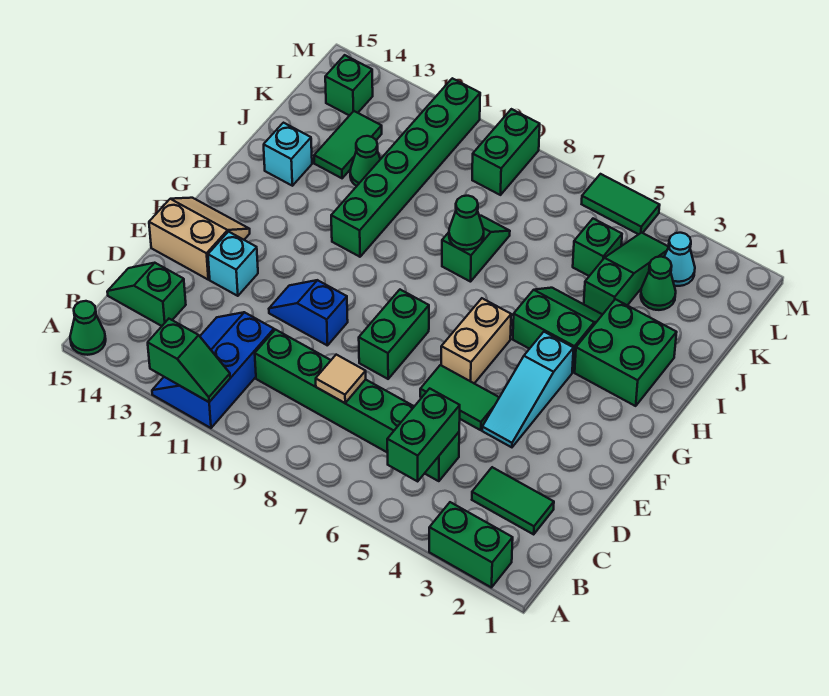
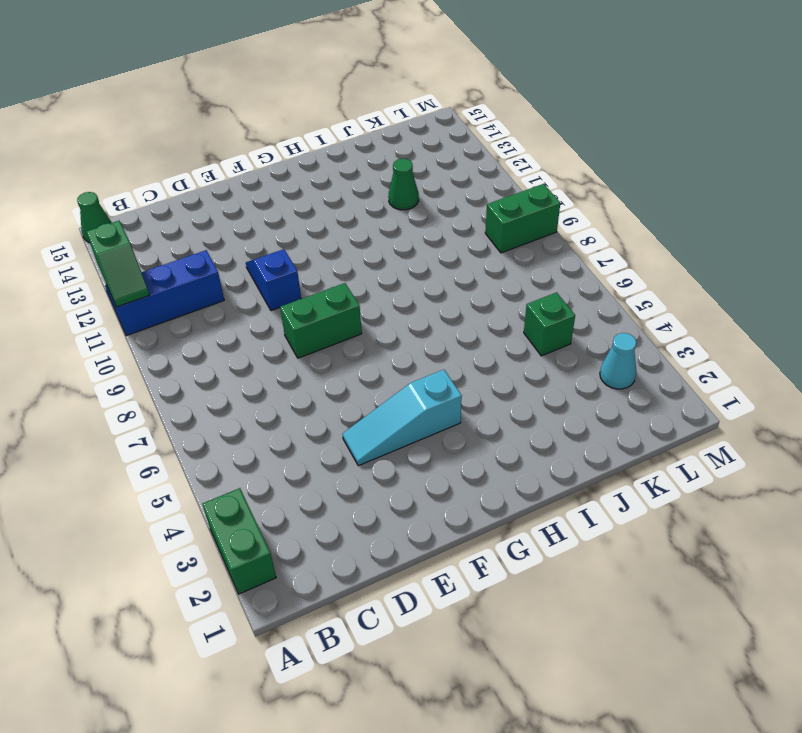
none -> green 1x2 tile [472,467,554,534]
none -> green 1x6 brick [255,330,459,481]
none -> green 1x2 slope [107,263,186,326]
none -> green 1x2 tile [420,365,499,430]

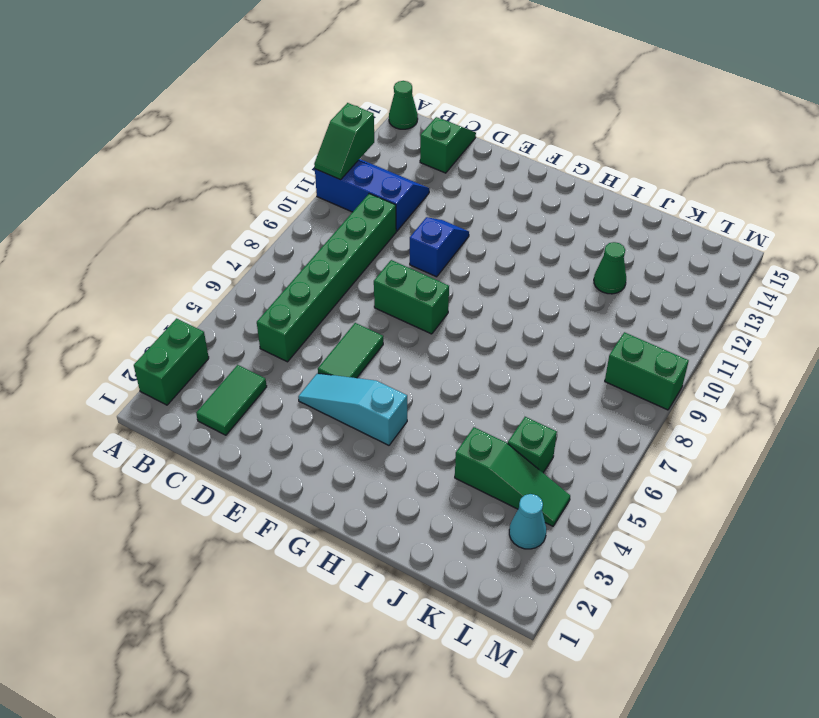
none -> cyan 1x1 brick [208,232,258,296]
none -> tan 2x2 slope [149,198,250,279]
none -> tan 1x2 brick [441,298,511,383]
none -> green 2x2 brick [575,299,677,406]

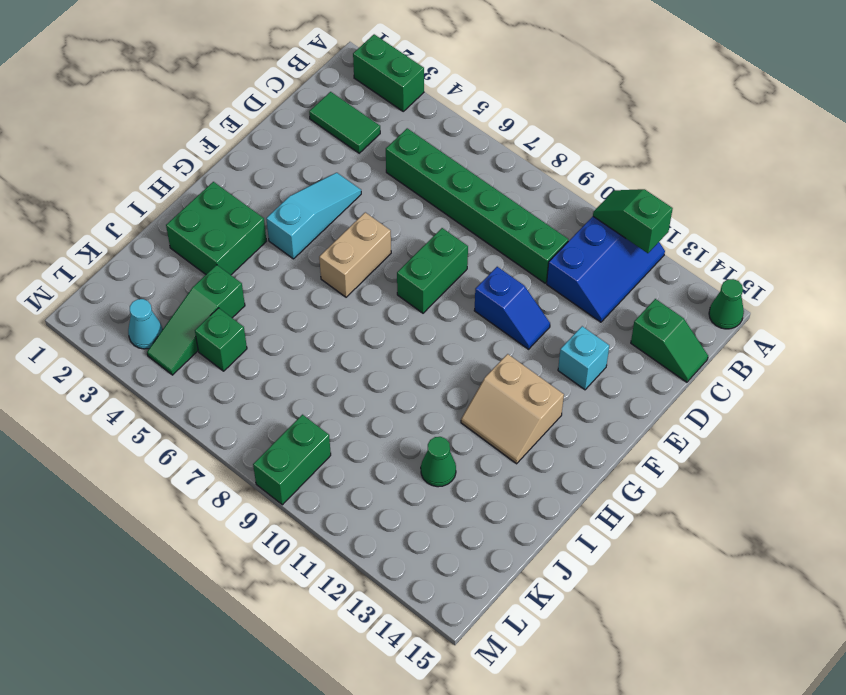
tan 2x2 slope [461,354,564,464] -> tan 2x2 slope moved to [149,198,250,279]
none -> green 1x2 tile [420,365,499,430]
none -> green 2x2 slope [513,288,603,372]
none -> green 1x6 brick [331,78,480,257]
none -> green 1x2 slope [442,216,510,282]

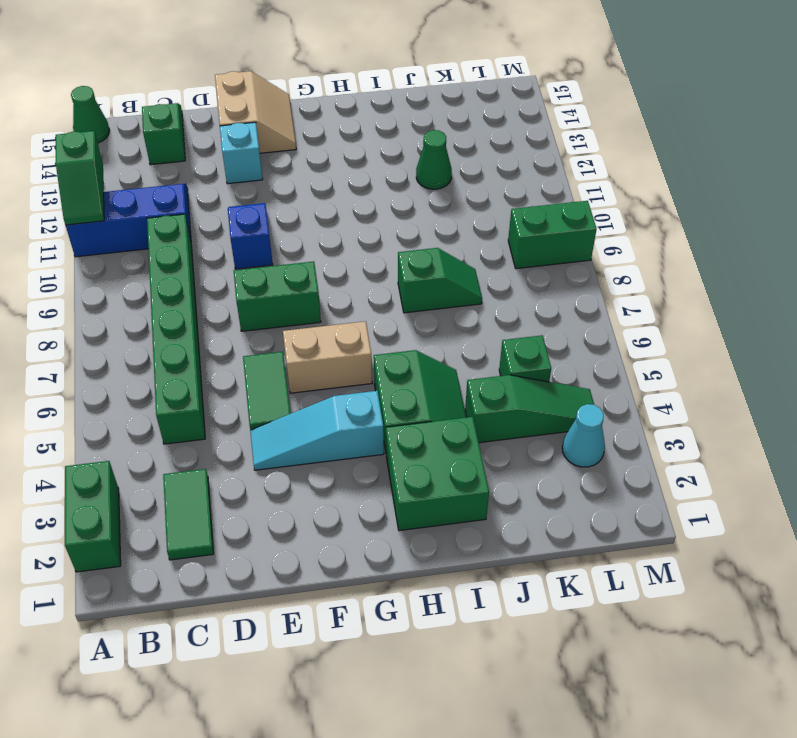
none -> green 1x6 brick [331,78,480,257]
none -> cyan 1x1 brick [264,123,312,186]
none -> green 1x2 tile [314,111,382,178]
none -> green 1x1 cone [641,257,676,310]

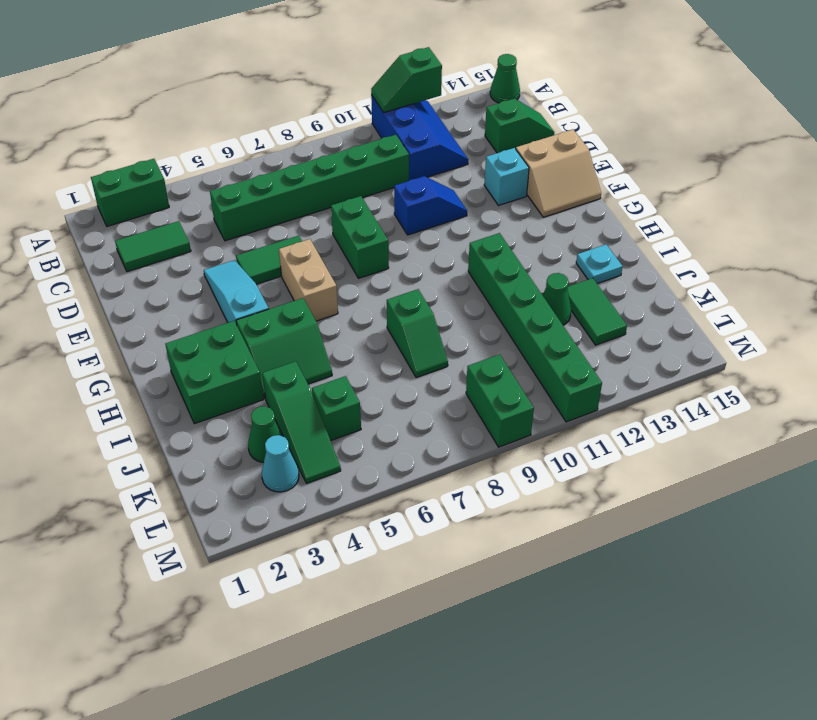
cyan 1x1 plate [576,245,623,284] -> cyan 1x1 brick [264,123,312,186]
none -> green 1x1 brick [325,55,373,116]
none -> green 1x2 tile [582,174,660,234]
none -> green 1x2 brick [387,388,460,481]
none -> tan 1x1 tile [316,355,366,403]

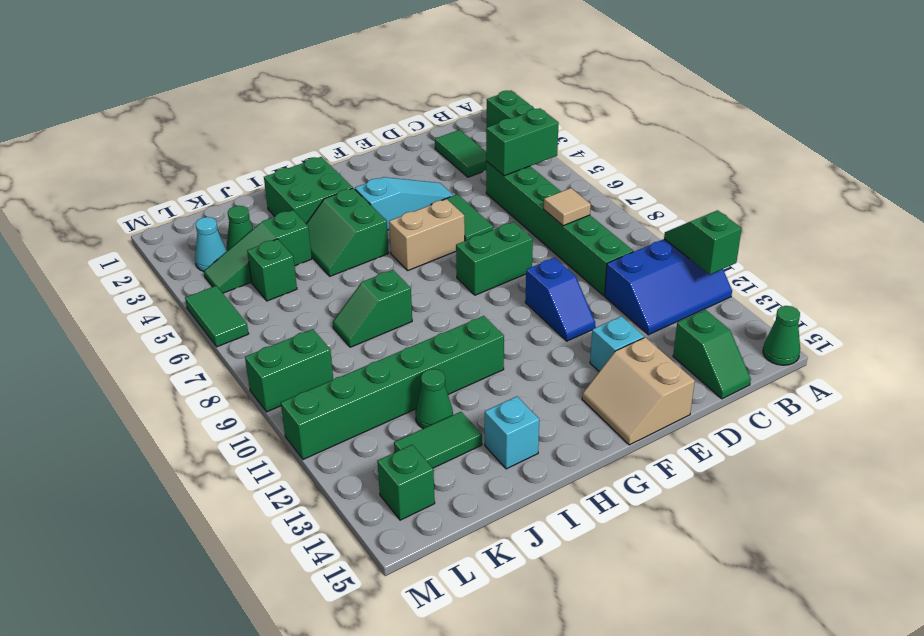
none -> green 1x1 cone [449,196,484,250]

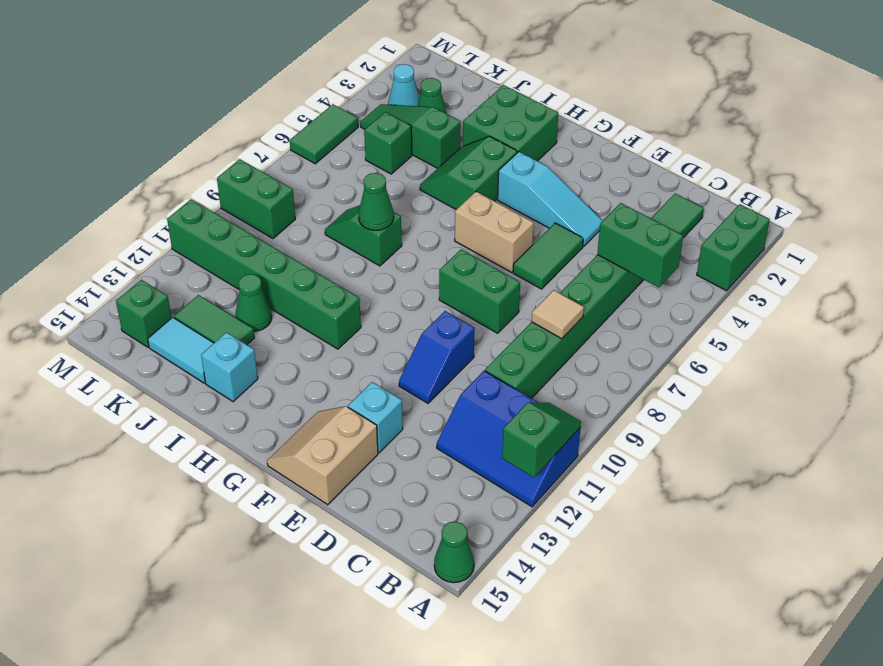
cyan 1x2 tile [148,317,214,383] -> none
none -> green 1x2 slope [107,263,186,326]

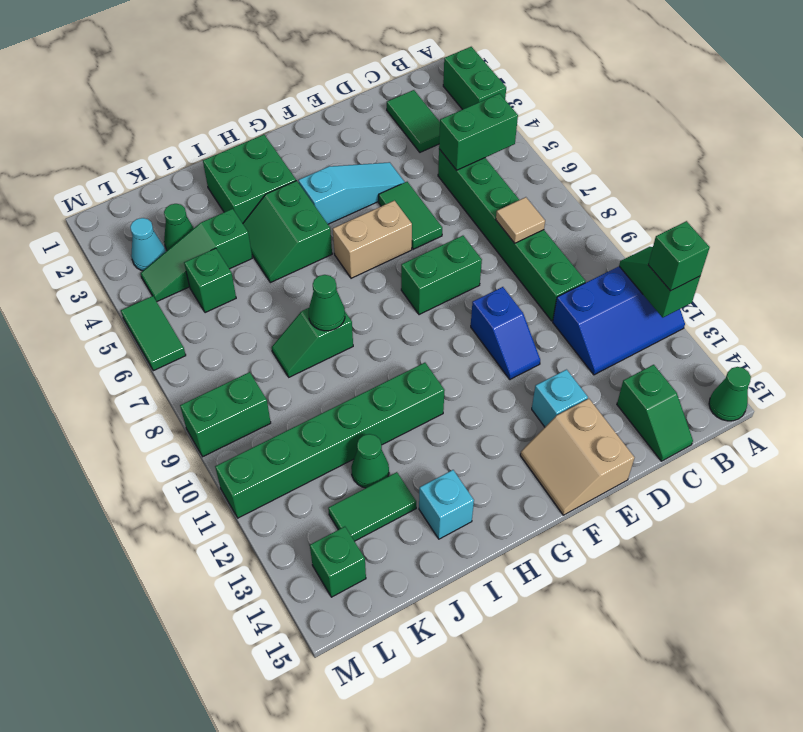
green 1x1 brick [648,221,710,291] -> none

